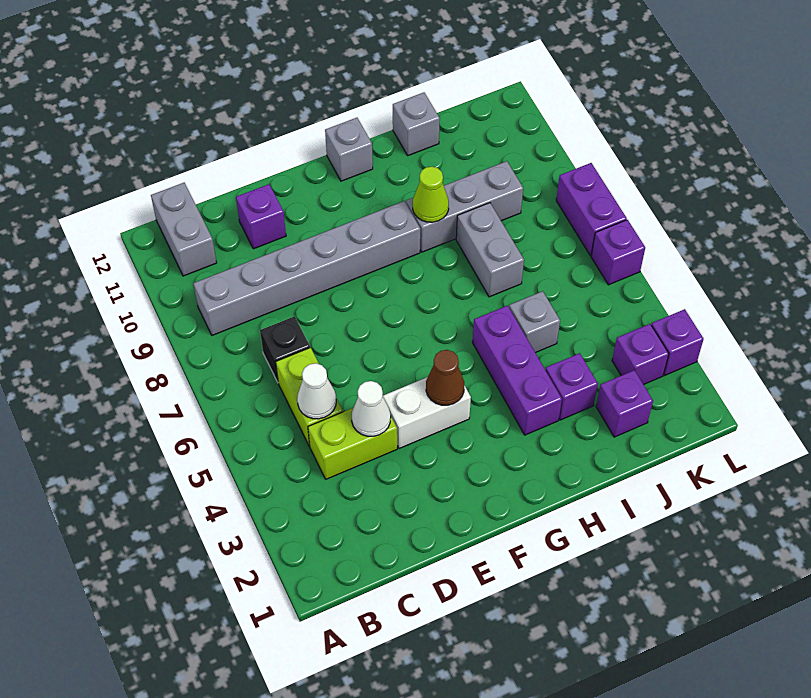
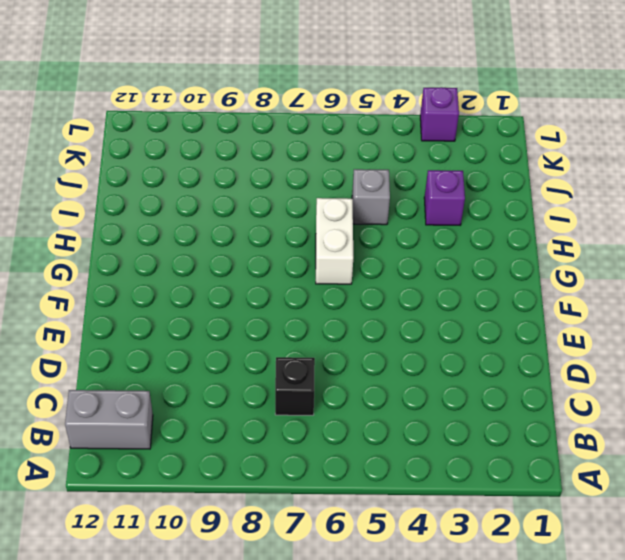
white 1x2 brick [316,198,353,284] -> white 1x2 brick moved to [383,377,471,449]
none -> grey 1x6 brick [193,201,420,335]
none -> lime 1x2 brick [308,408,397,479]
none -> lime 1x2 brick [276,348,343,447]

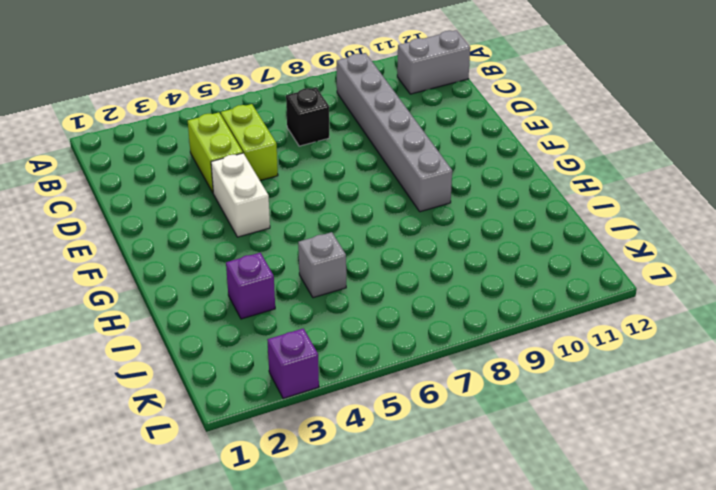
lime 1x2 brick [221,104,278,180] -> lime 1x2 brick turned to [276,348,343,447]
none -> purple 1x1 brick [236,184,286,249]
none -> grey 1x1 brick [325,118,373,181]
none -> purple 1x3 brick [472,306,562,435]

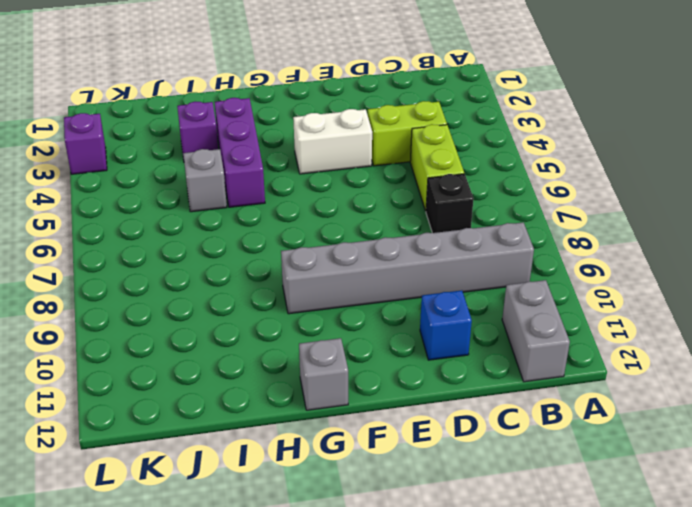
blue 1x1 brick [420,290,472,360] -> purple 1x1 brick [236,184,286,249]
none -> grey 1x3 brick [406,161,523,252]
none -> grey 1x2 brick [456,203,524,297]
none -> grey 1x1 brick [393,92,440,156]

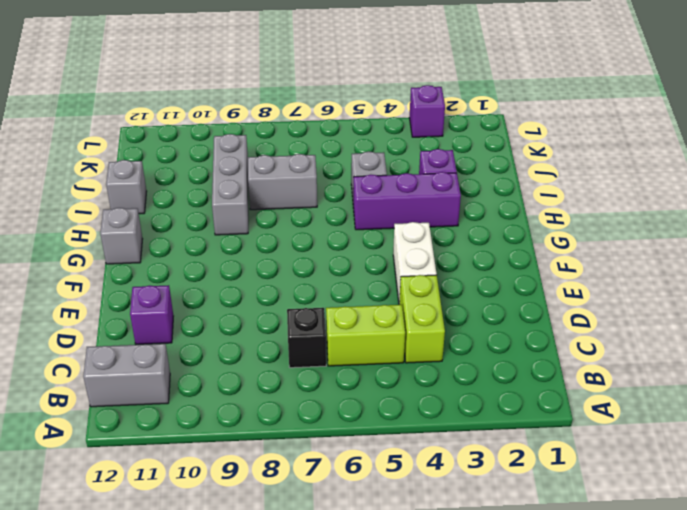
none -> grey 1x6 brick [193,201,420,335]
none -> purple 1x1 brick [596,370,653,437]
none -> purple 1x1 brick [612,324,669,385]

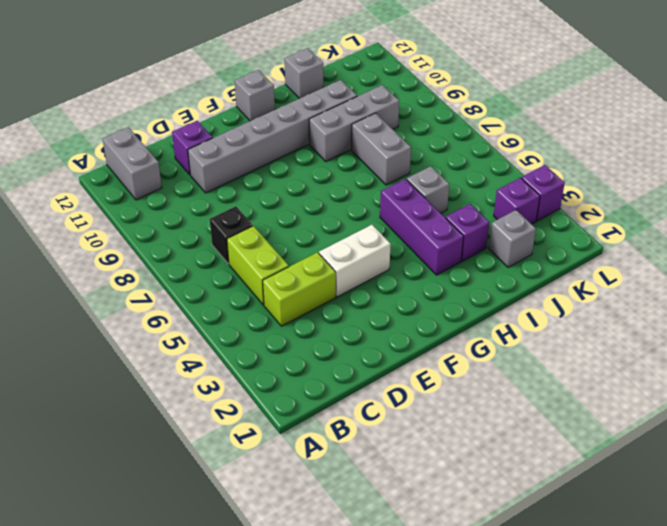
grey 1x6 brick [188,80,357,193] -> grey 1x6 brick moved to [193,201,420,335]
grey 1x1 brick [489,210,536,267] -> purple 1x1 brick [596,370,653,437]
none -> purple 1x1 brick [591,220,645,285]
none -> purple 1x2 brick [556,163,627,256]
none -> white 1x1 cone [297,363,336,419]

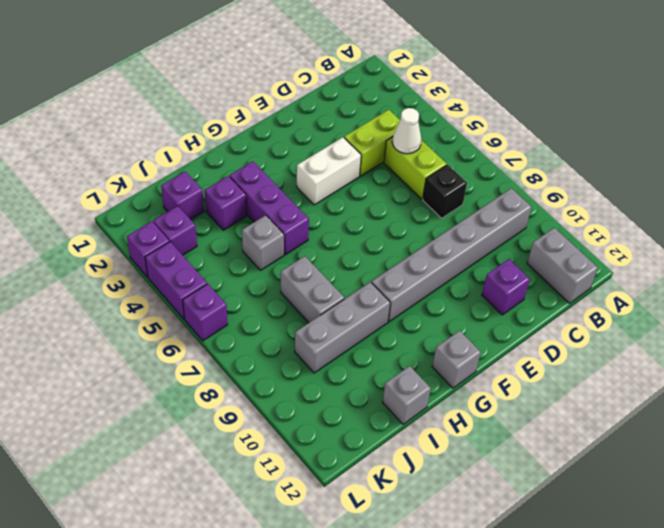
purple 1x2 brick [145,242,207,319] -> purple 1x2 brick moved to [556,163,627,256]
none -> white 1x1 cone [352,381,391,436]
none -> brown 1x1 cone [426,350,464,405]
none -> lime 1x1 cone [413,167,449,222]

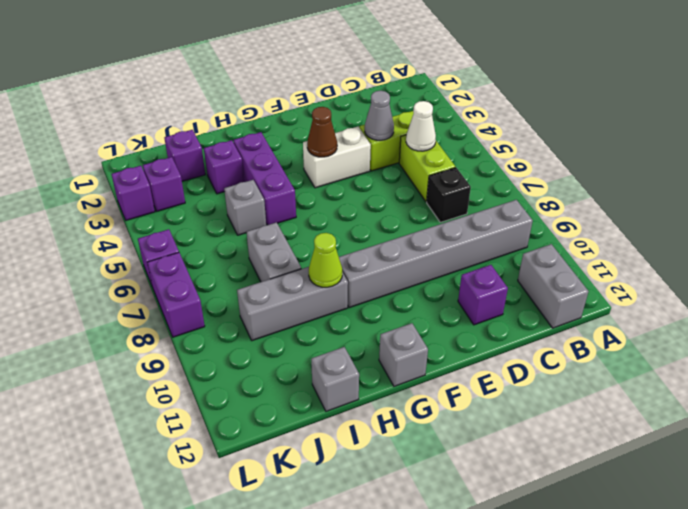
grey 1x1 cone [365,91,394,140] -> white 1x1 cone [352,381,391,436]

